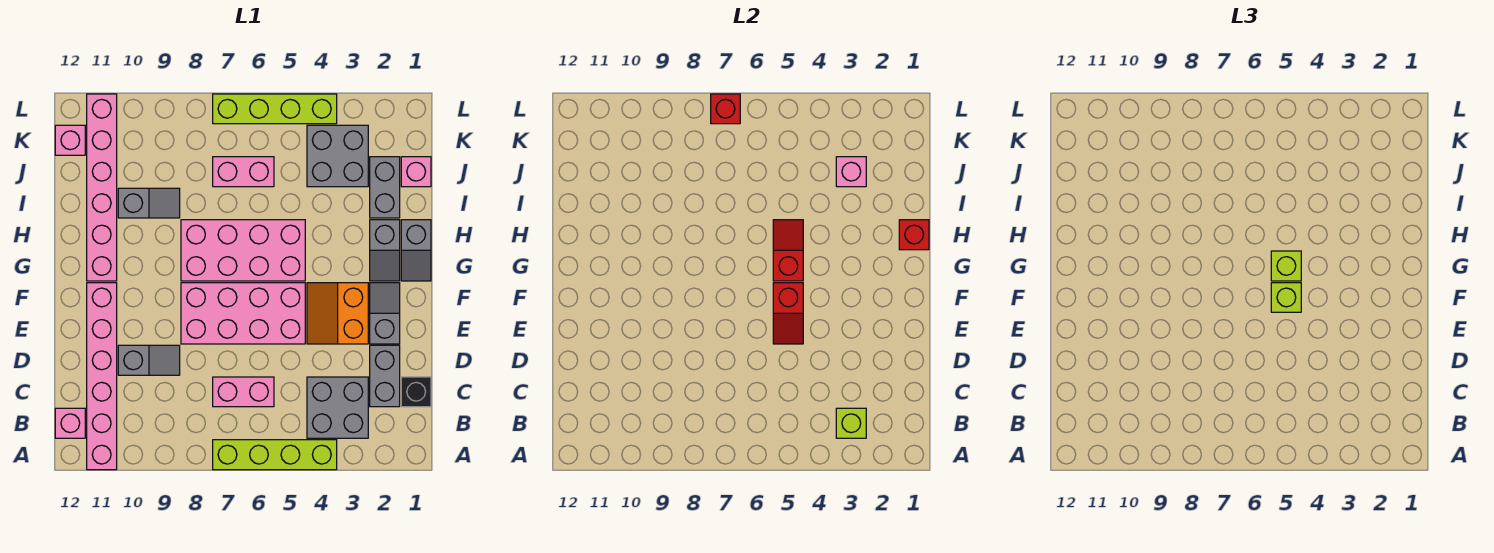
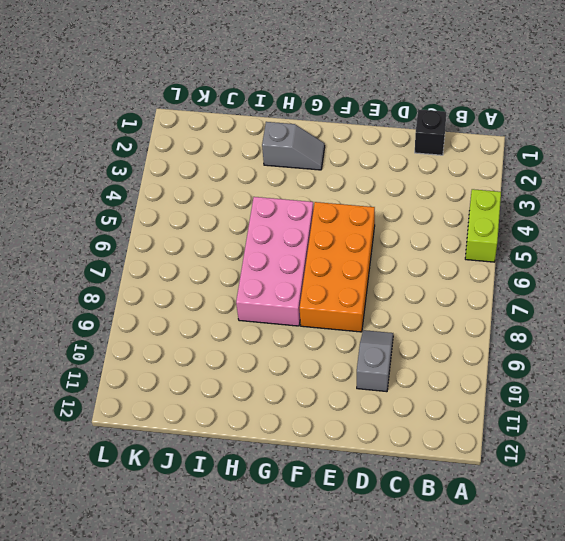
lime 1x2 brick [465,189,501,262] -> lime 1x4 brick [213,440,337,470]
orange 2x4 brick [300,202,375,332] -> pink 2x4 brick [181,283,305,344]
none -> pink 1x6 brick [87,283,117,470]
none -> grey 2x2 brick [307,377,368,438]
none -> pink 1x1 brick [55,408,85,438]
none -> grey 1x2 brick [370,345,400,407]

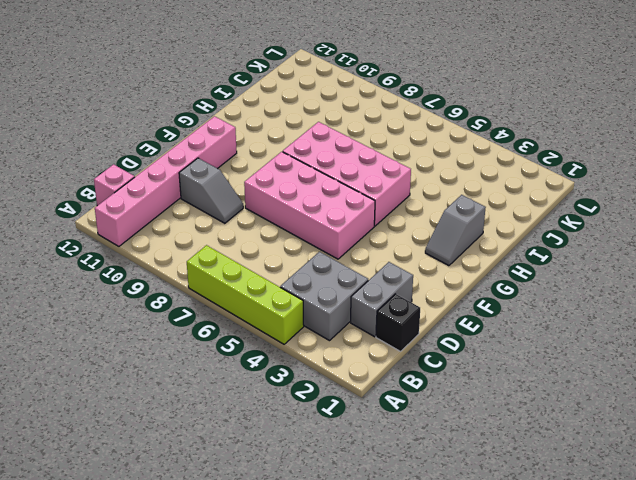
none -> pink 1x2 brick [213,377,274,407]
none -> grey 1x2 slope [370,283,400,344]
none -> orange 2x2 slope [307,283,368,344]
none -> grey 1x2 slope [401,220,431,281]

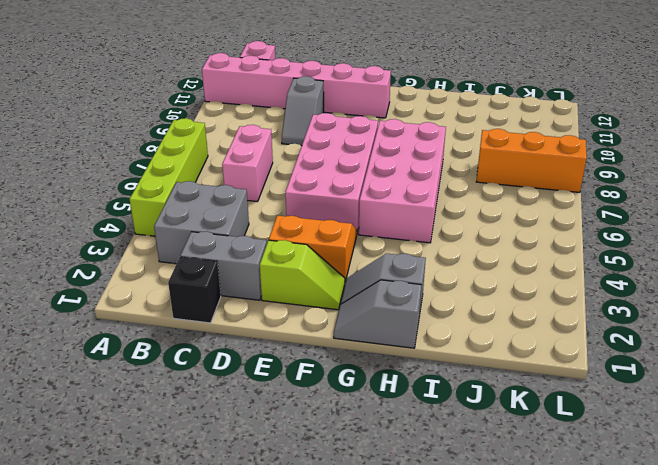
lime 1x2 slope [260,240,345,310] -> grey 1x2 slope [370,283,400,344]
orange 1x3 brick [476,129,587,192] -> none
none -> pink 1x6 brick [87,94,117,281]
none -> grey 1x2 brick [370,157,400,218]
none -> grey 1x2 slope [118,188,180,218]
none -> pink 1x1 brick [401,157,431,187]

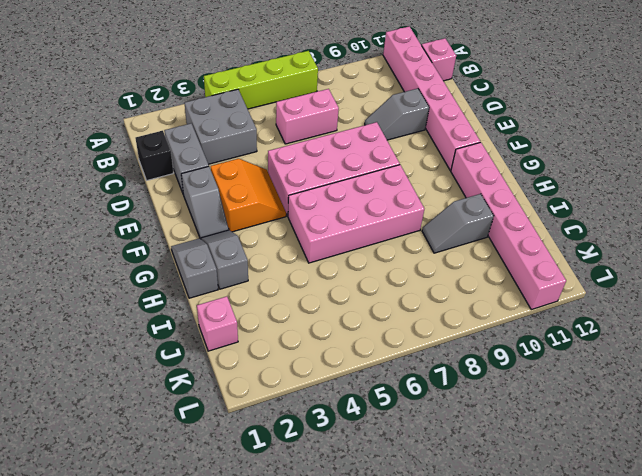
none -> grey 1x2 brick [370,157,400,218]
none -> grey 2x2 brick [307,125,368,187]
none -> pink 1x2 brick [213,157,274,187]
none -> pink 1x1 brick [55,125,85,155]

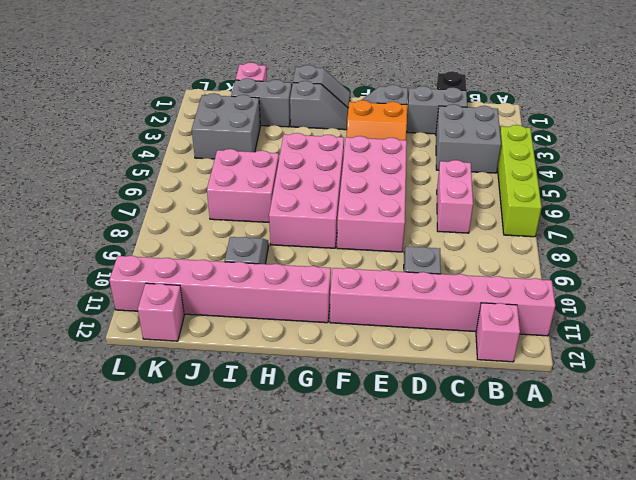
pink 2x2 brick [207,149,279,222] -> pink 1x2 brick [213,157,274,187]
none -> lime 1x4 brick [213,94,337,124]
none -> lime 1x1 brick [836,408,866,438]
none -> red 1x2 slope [773,283,803,344]
none -> red 1x2 slope [773,220,803,281]

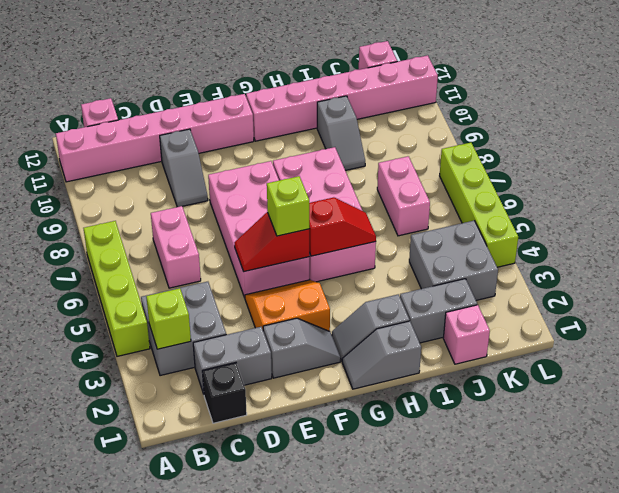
none -> red 1x1 brick [899,220,929,250]
none -> pink 1x1 brick [836,157,866,187]
none -> red 1x1 brick [711,94,740,124]
none -> lime 1x1 brick [1271,251,1301,281]

